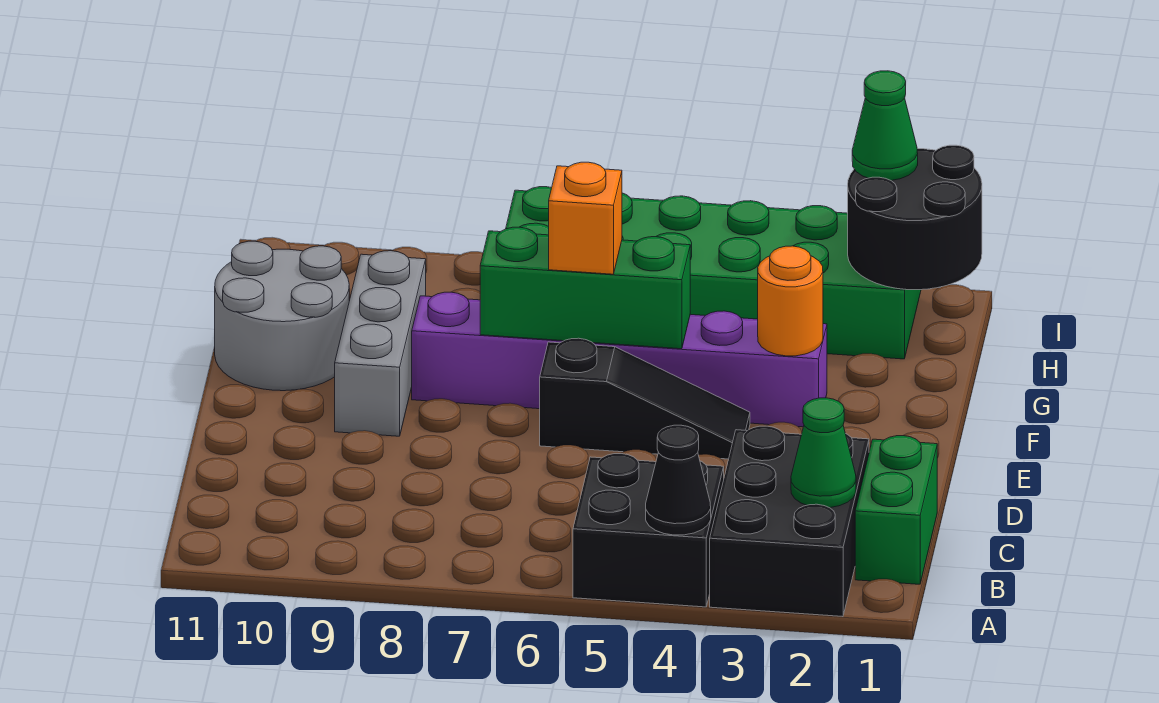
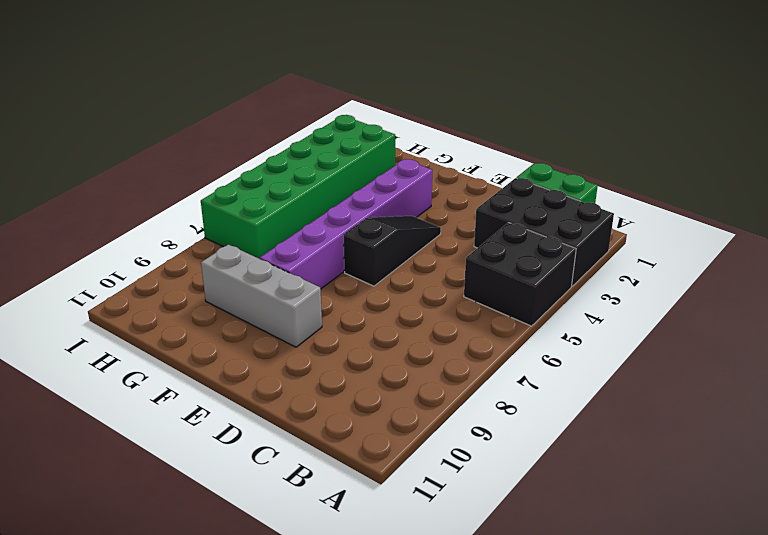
none -> grey 2x2 round brick [215,241,349,391]
none -> black 1x1 cone [646,425,711,535]
none -> green 1x1 cone [791,398,856,508]

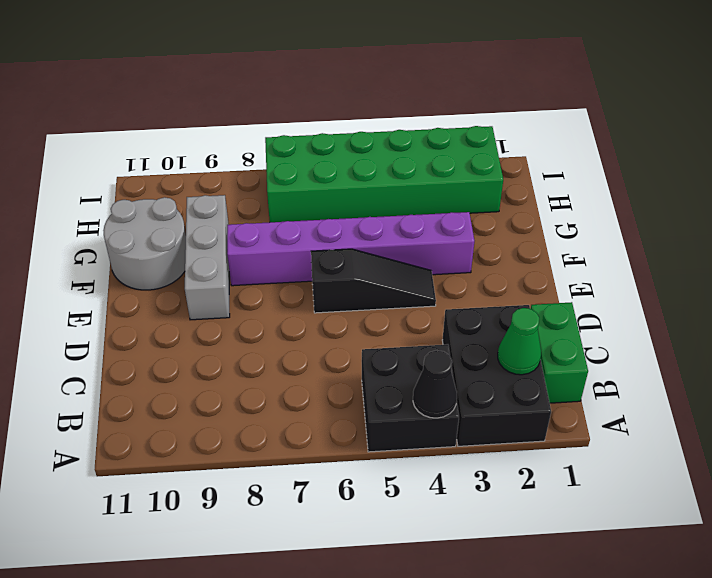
none -> orange 1x1 round brick [758,246,823,356]
none -> green 1x3 brick [480,227,690,349]
none -> black 2x2 round brick [848,145,982,290]

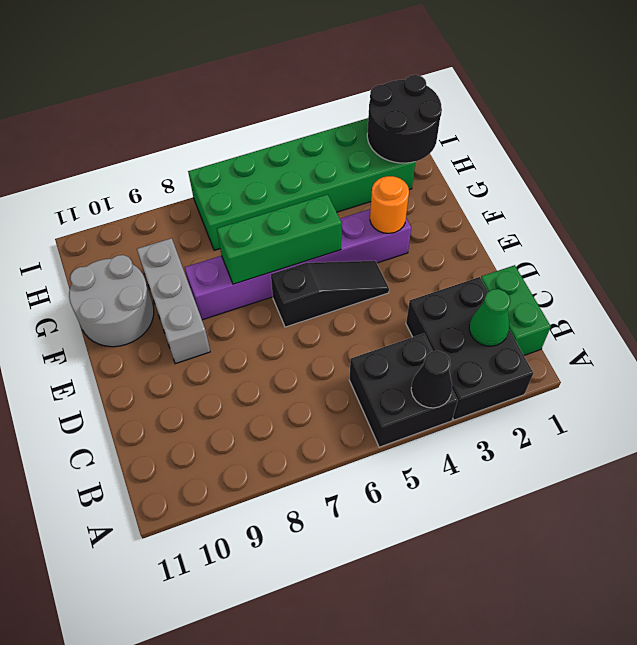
none -> orange 1x1 brick [549,162,622,274]
none -> green 1x1 cone [852,71,918,180]

